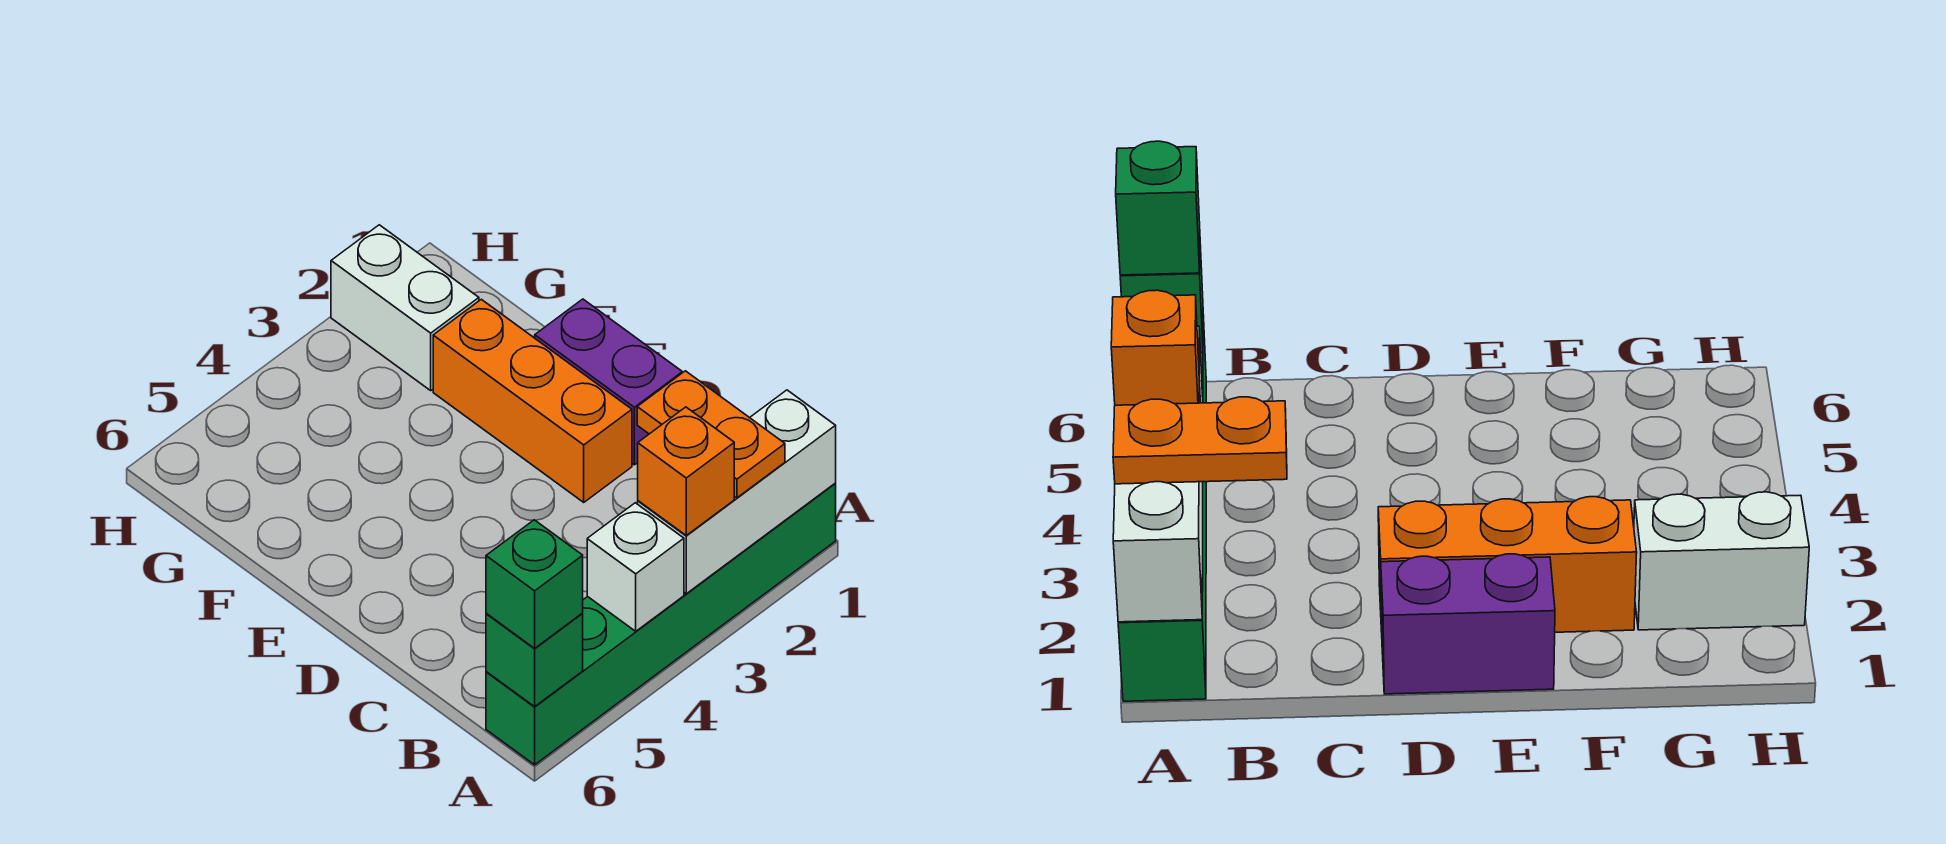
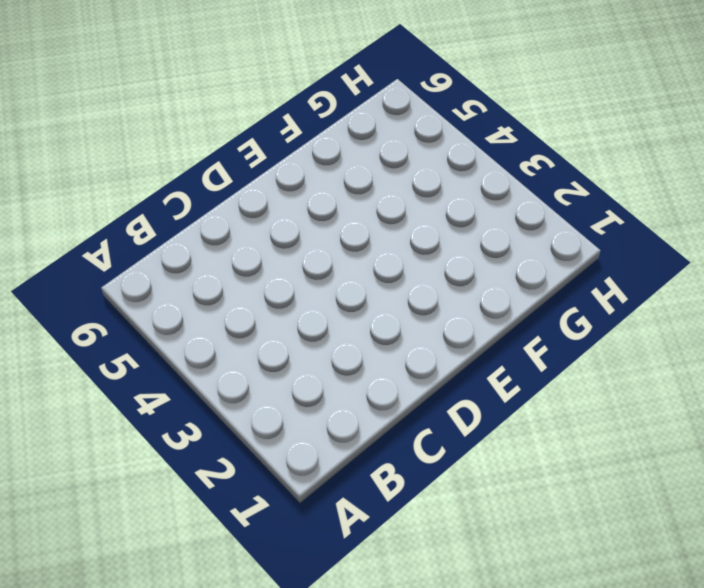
none -> green 1x6 brick [486,484,836,765]
none -> purple 1x2 brick [535,299,682,465]

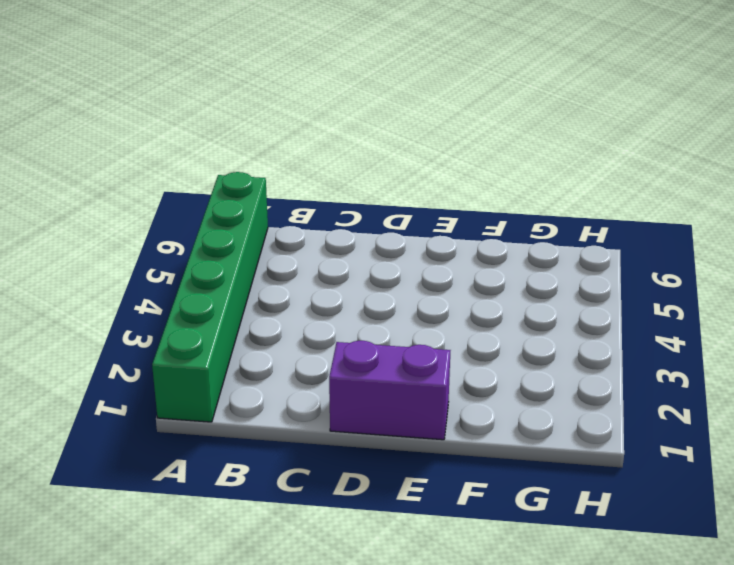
none -> orange 1x3 brick [433,299,632,502]
none -> white 1x2 brick [331,225,479,390]

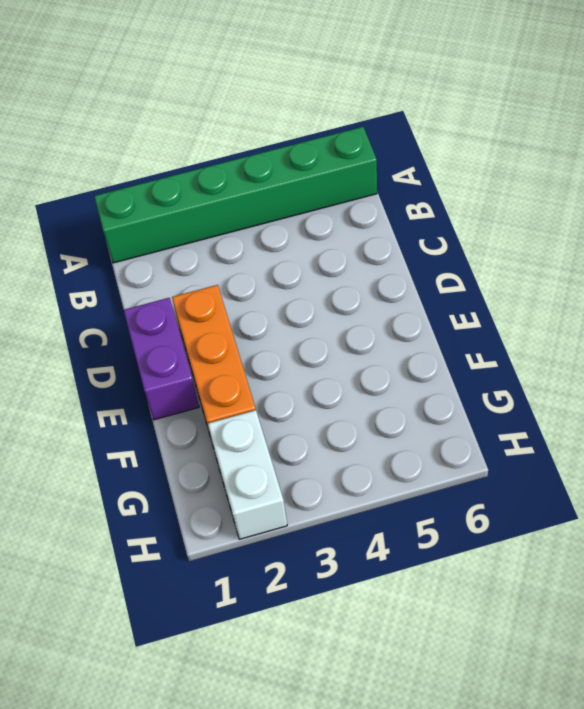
none -> white 1x3 brick [638,390,836,594]
none -> white 1x1 brick [587,503,684,631]

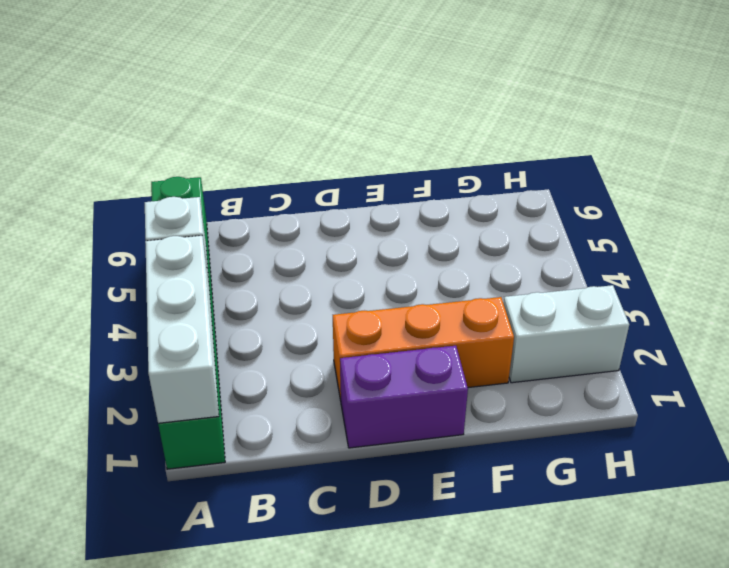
none -> green 1x1 brick [486,614,583,707]
none -> orange 1x2 plate [637,371,785,498]

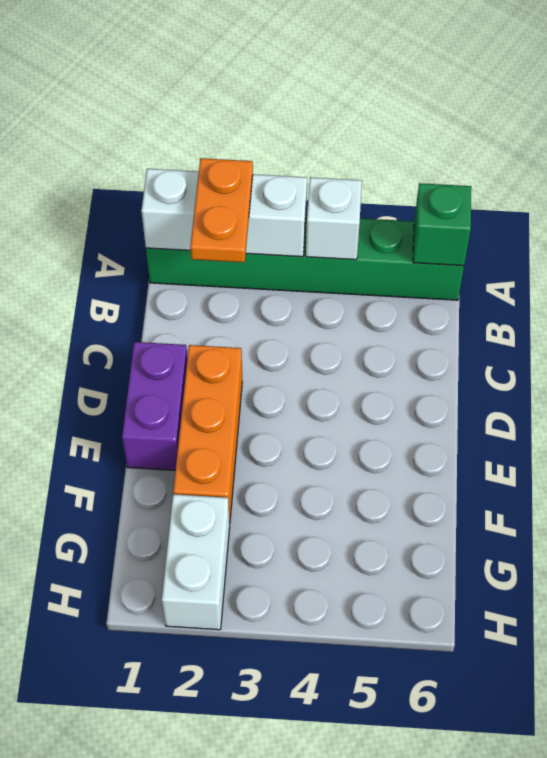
none -> orange 1x1 brick [638,407,734,535]
none -> green 1x1 brick [486,520,583,648]

